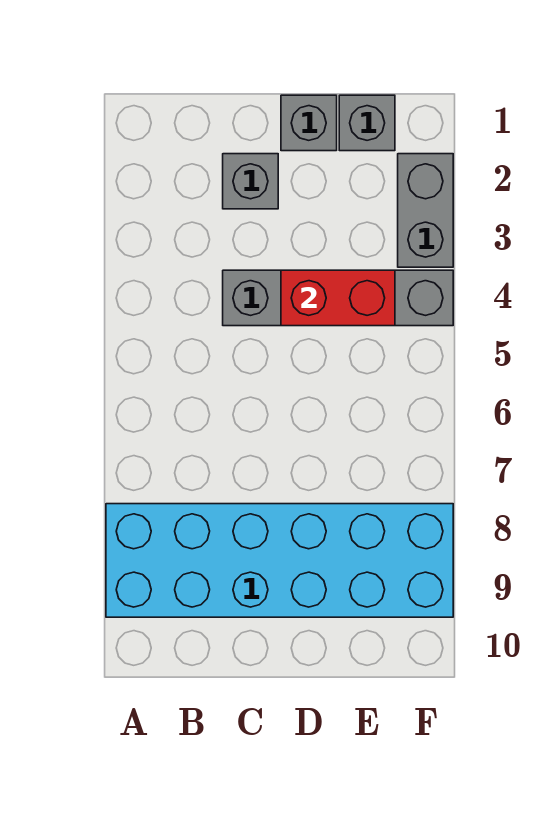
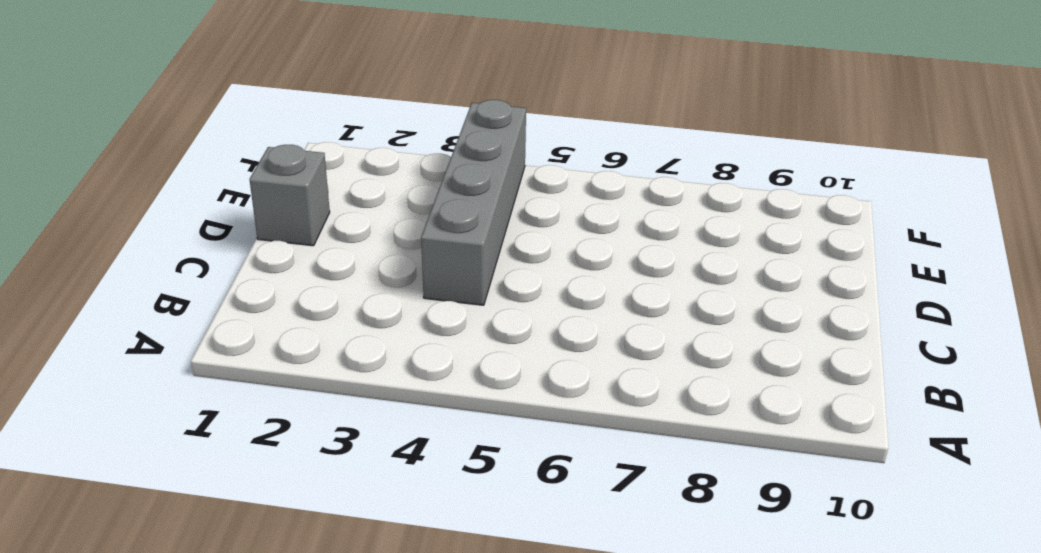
none -> cyan 2x6 brick [106,504,453,617]
none -> grey 1x1 brick [223,154,278,209]

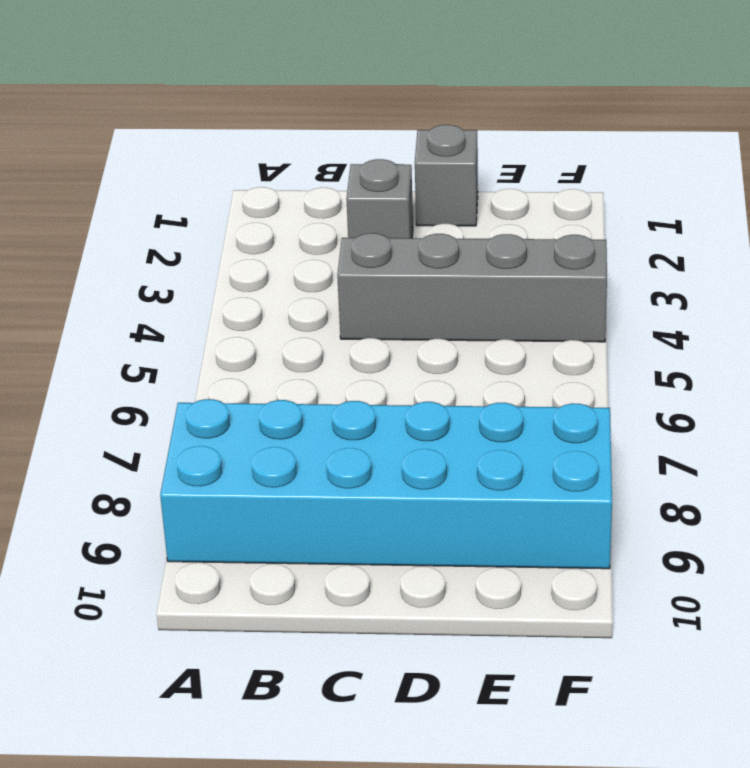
none -> grey 1x1 brick [339,95,395,151]
none -> grey 1x2 brick [398,154,453,267]

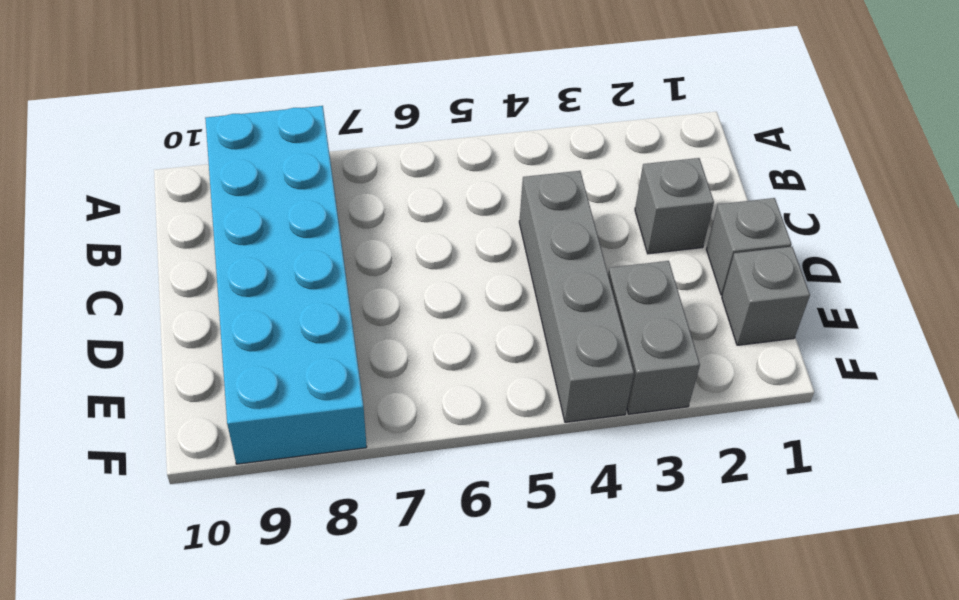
grey 1x2 brick [608,261,700,414] -> grey 1x2 brick turned to [398,154,453,267]
none -> red 1x2 brick [281,270,395,326]

